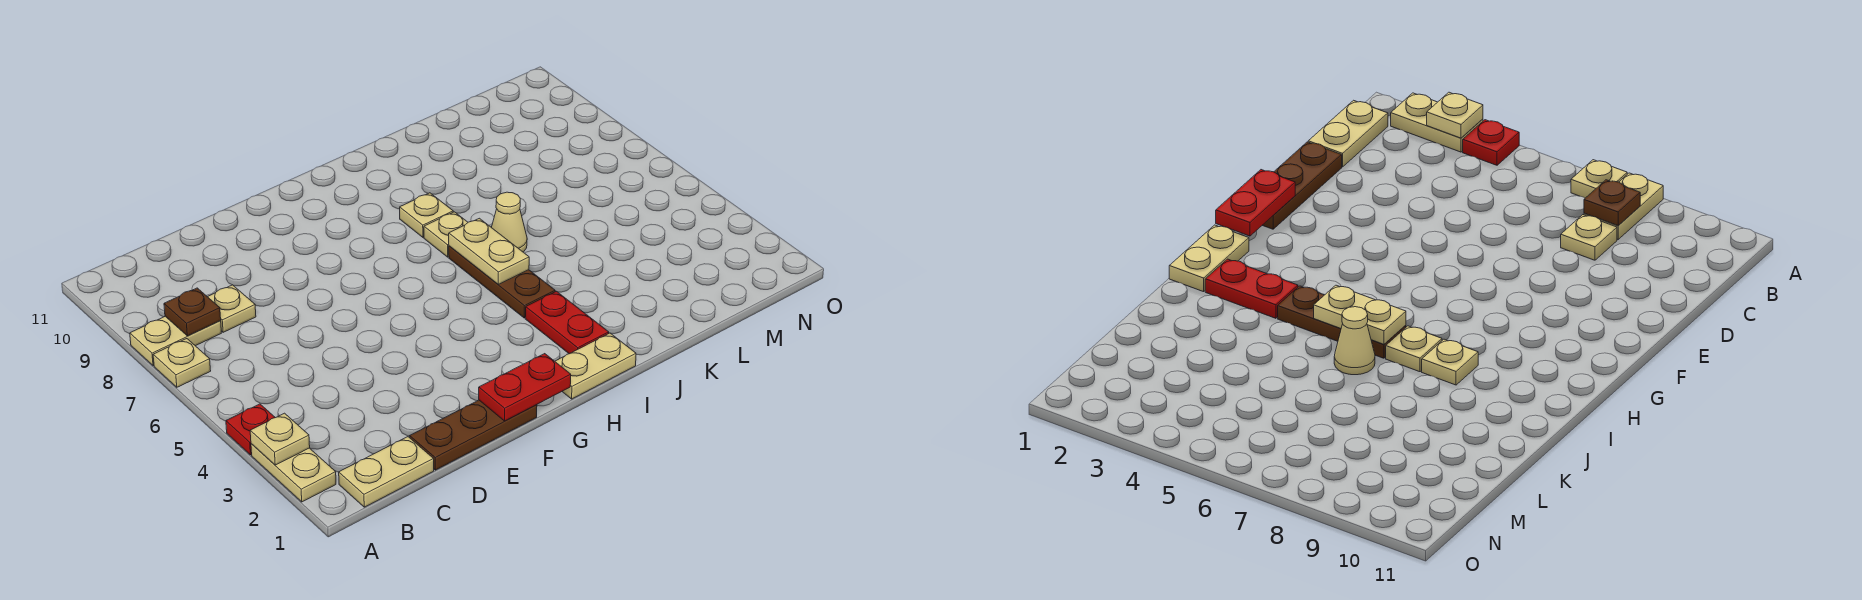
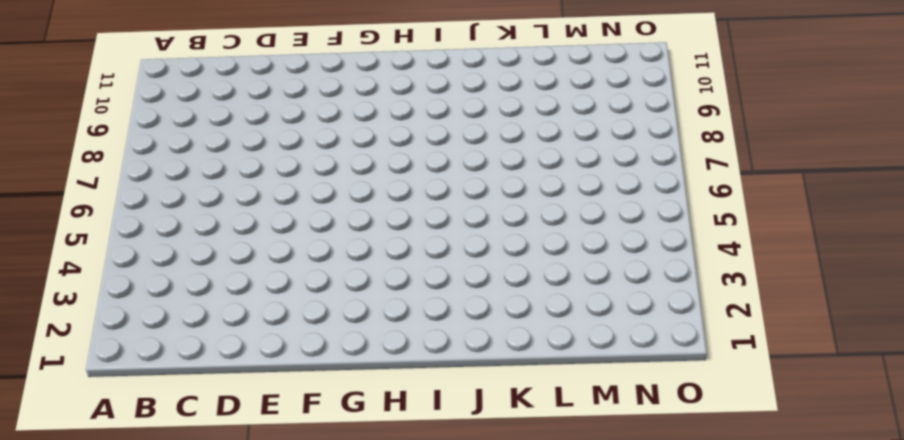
none -> tan 1x2 plate [251,444,336,502]
none -> red 1x1 plate [226,404,275,455]
none -> tan 1x1 plate [153,339,211,387]

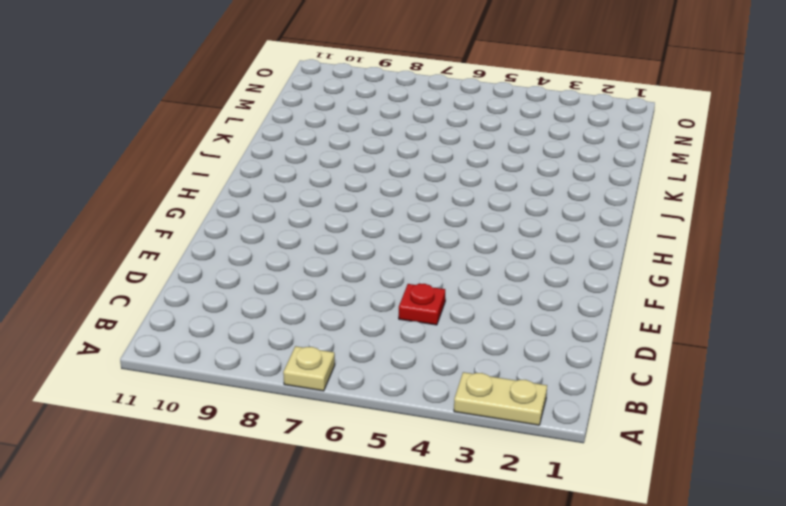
red 1x1 plate [399,284,445,325] -> red 1x1 plate moved to [226,404,275,455]
none -> tan 1x2 plate [130,316,221,366]
none -> tan 1x2 plate [339,437,434,507]
none -> tan 1x1 plate [208,285,256,332]

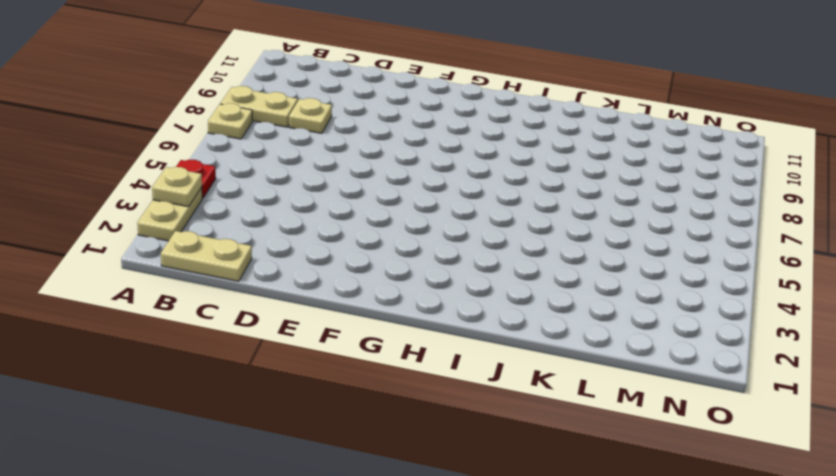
none -> brown 1x3 plate [410,400,537,470]
none -> tan 1x2 plate [555,333,636,399]
none -> red 1x2 plate [525,291,609,354]

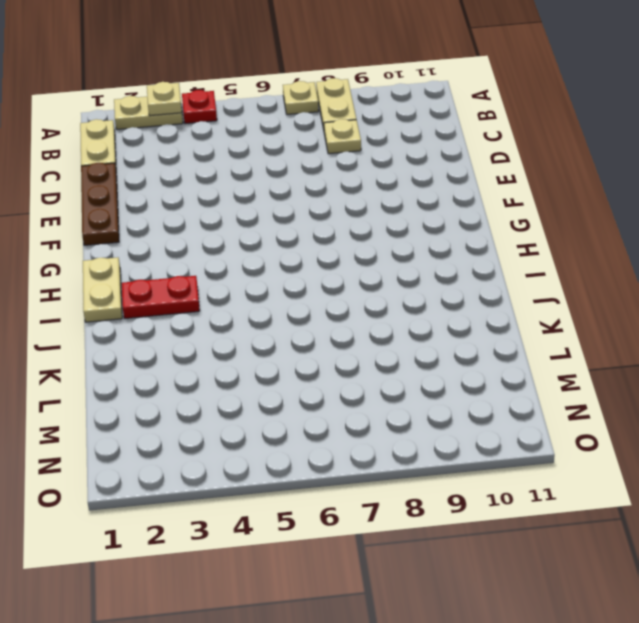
none -> brown 1x3 plate [449,246,555,318]
none -> tan 1x1 plate [424,212,468,257]
none -> tan 1x1 plate [400,193,453,237]

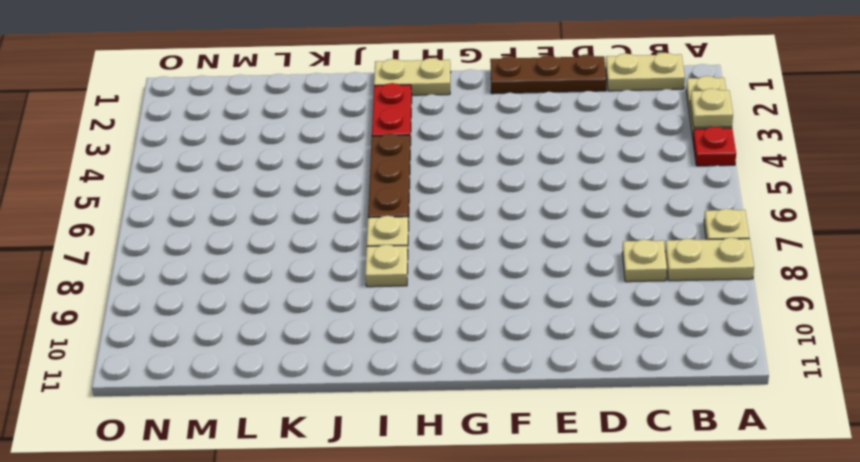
none -> tan 1x1 cone [491,192,527,252]
none -> brown 1x1 plate [164,288,221,336]
none -> red 1x2 plate [479,354,571,421]

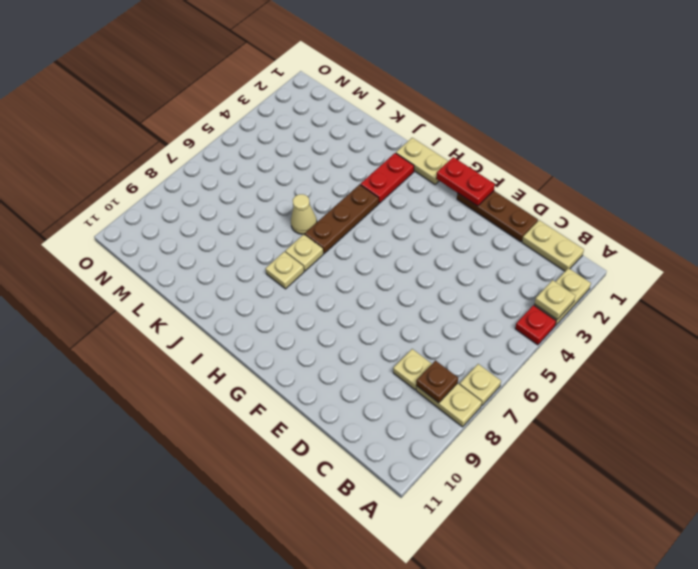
none -> tan 1x2 plate [449,218,529,284]

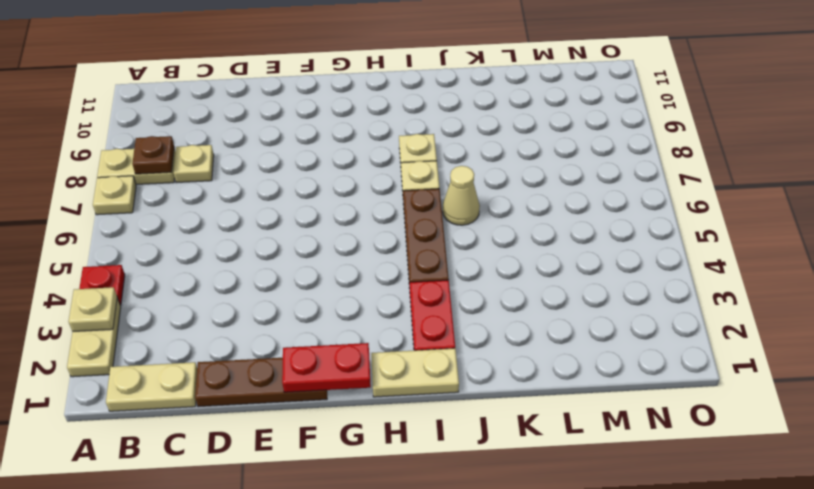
none -> tan 1x2 plate [449,218,529,284]

